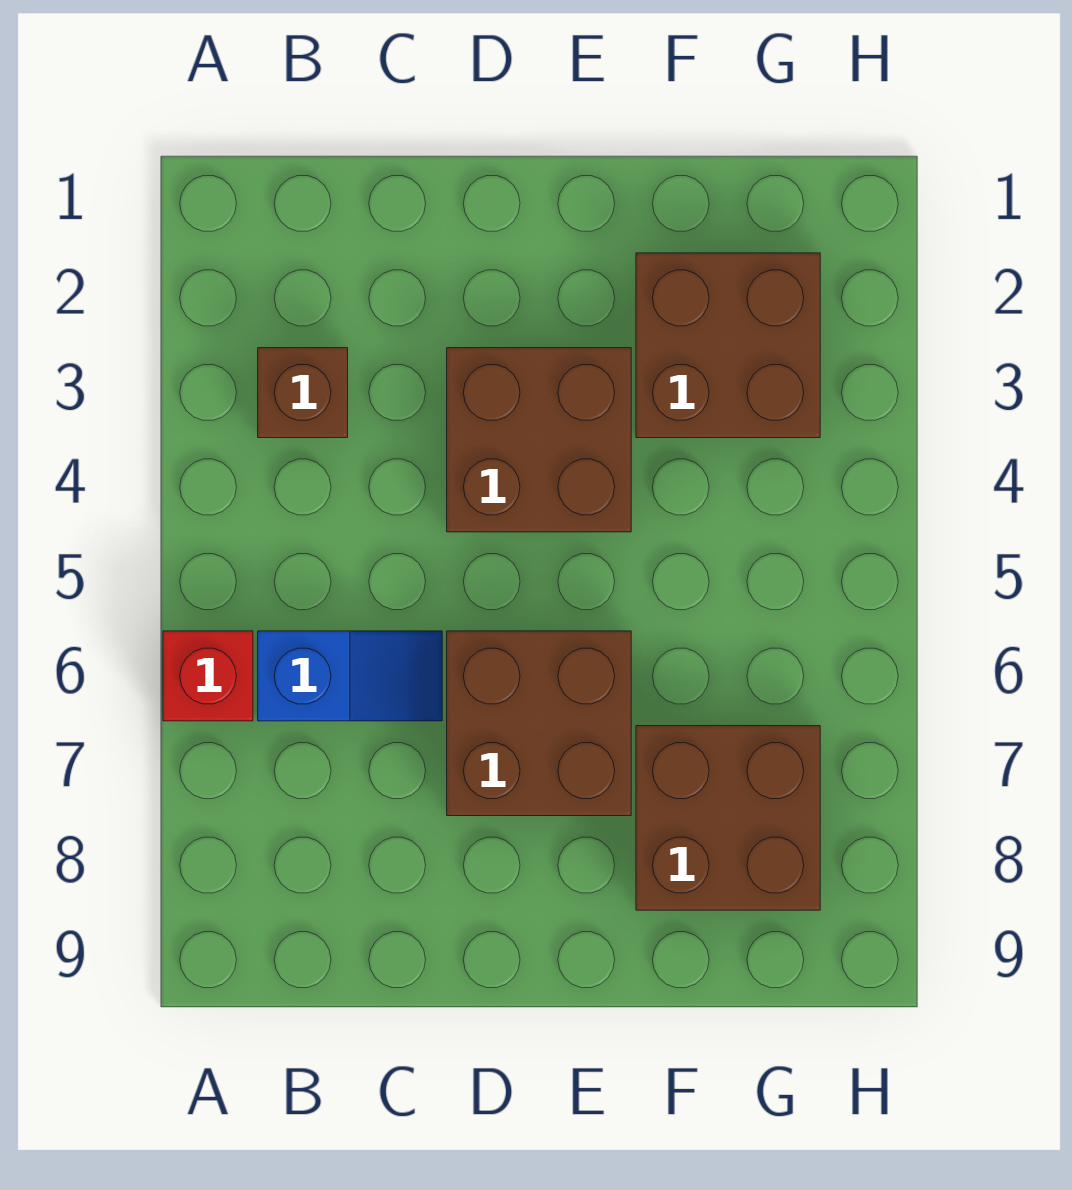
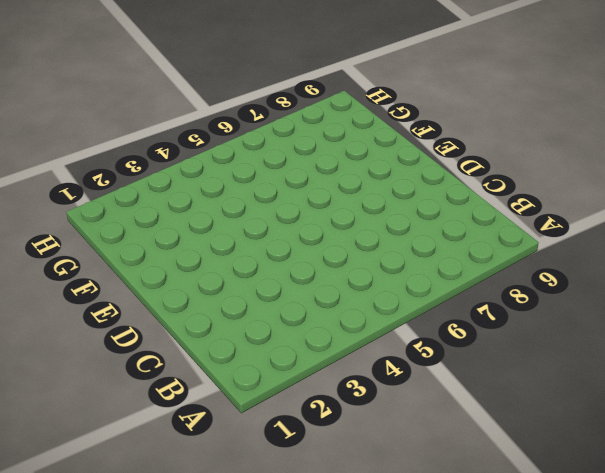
none -> red 1x1 brick [163,631,253,721]
none -> brown 1x1 brick [258,348,348,438]

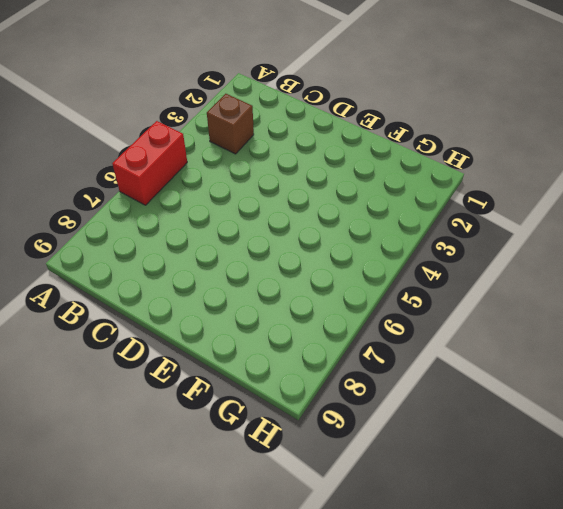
red 1x2 brick [112,121,187,205] -> red 1x1 brick [163,631,253,721]
none -> blue 1x2 slope [258,631,442,721]
none -> brown 2x2 brick [447,348,631,532]

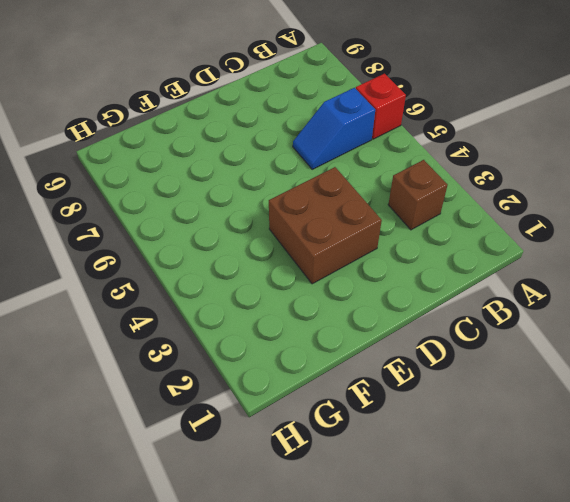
none -> brown 2x2 brick [447,631,631,816]
none -> brown 2x2 brick [636,253,820,438]

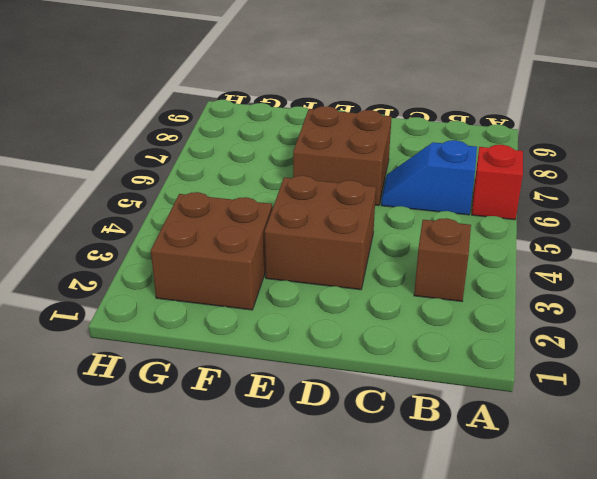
none -> brown 2x2 brick [636,726,820,910]

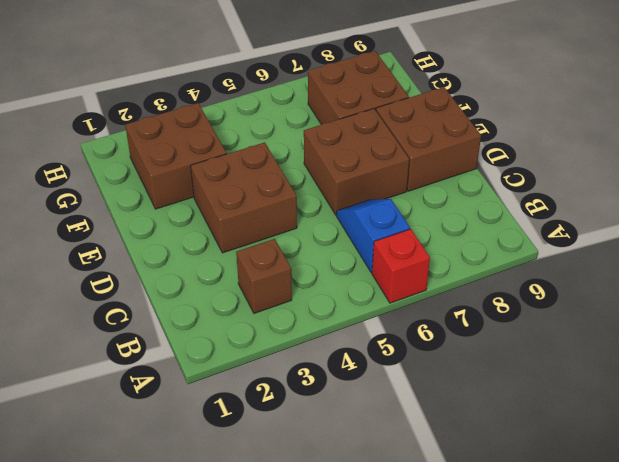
brown 2x2 brick [376,87,481,191] -> none

